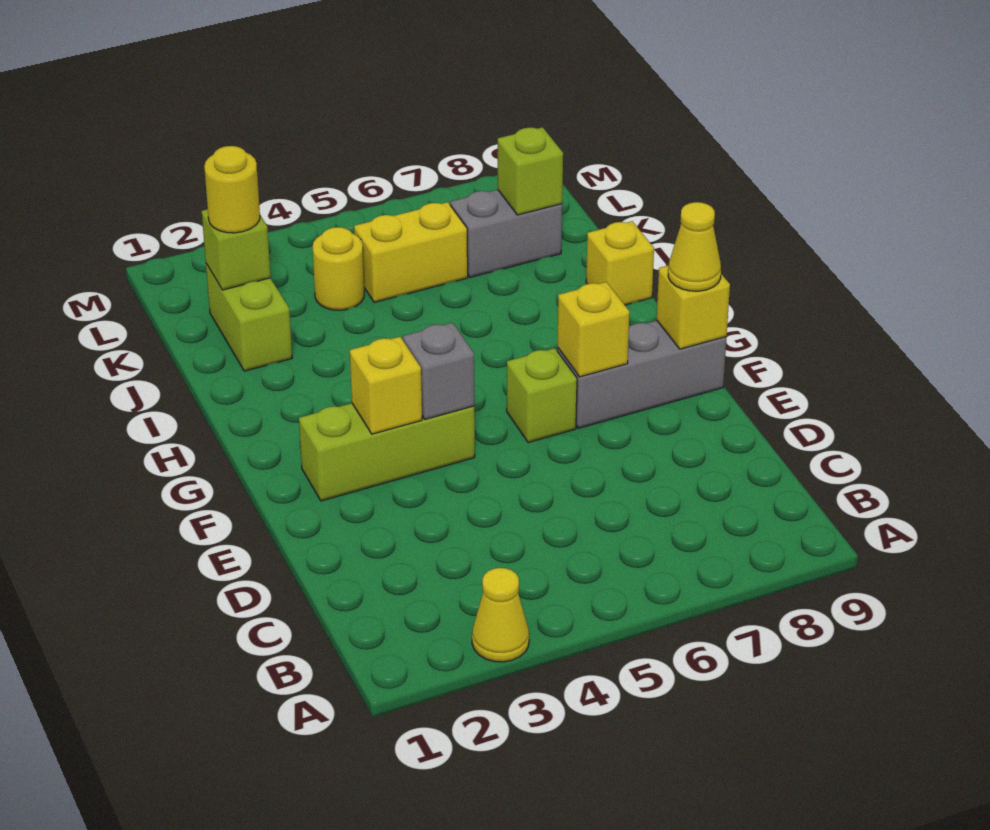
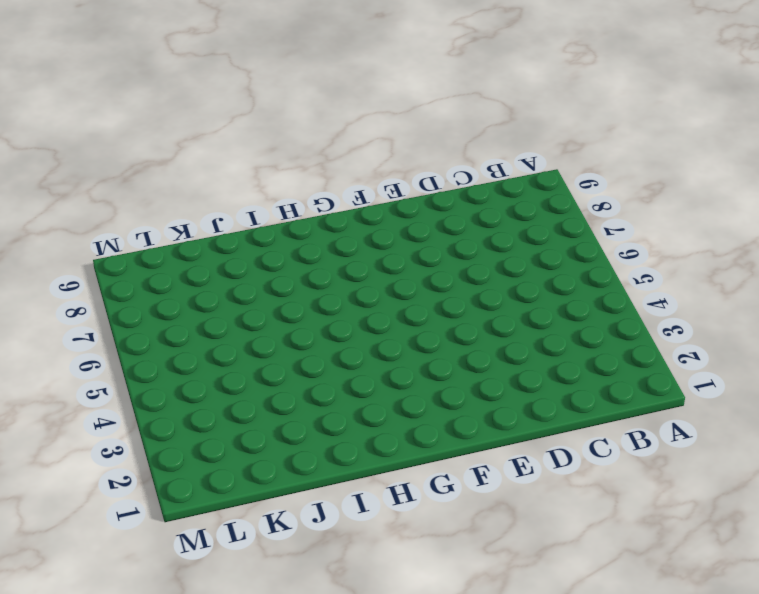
none -> yellow 1x1 cone [472,568,529,662]
none -> lime 1x3 brick [299,403,475,501]
none -> lime 1x1 brick [507,348,577,443]

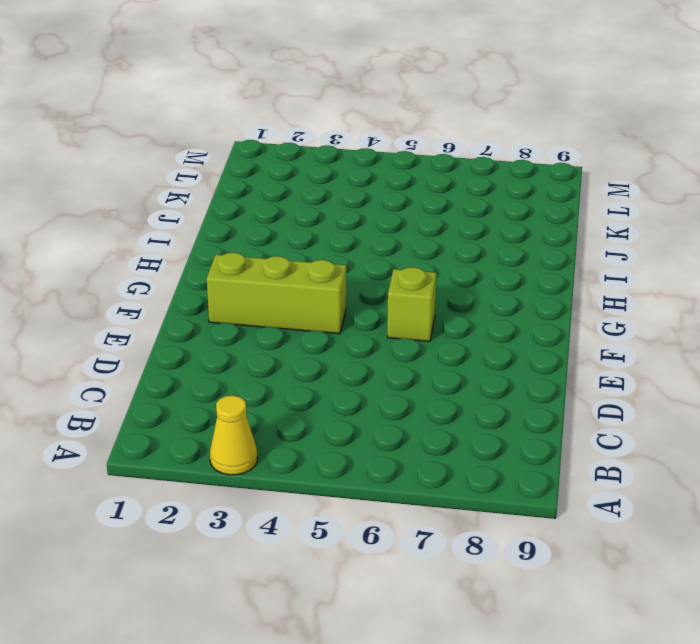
none -> grey 1x3 brick [557,321,726,428]
none -> yellow 1x1 brick [586,221,654,305]
none -> lime 1x2 brick [206,264,292,371]

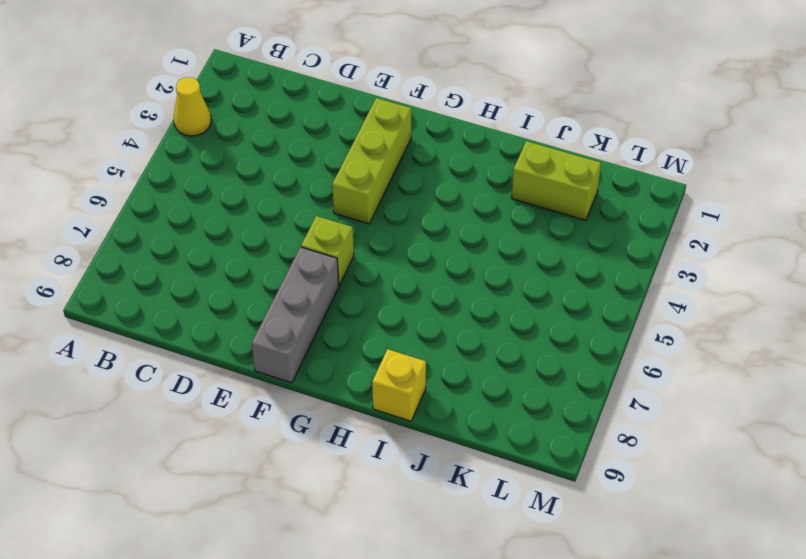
none -> yellow 1x1 round brick [313,227,364,310]
none -> yellow 1x2 brick [354,202,468,302]
none -> grey 1x2 brick [450,190,562,277]

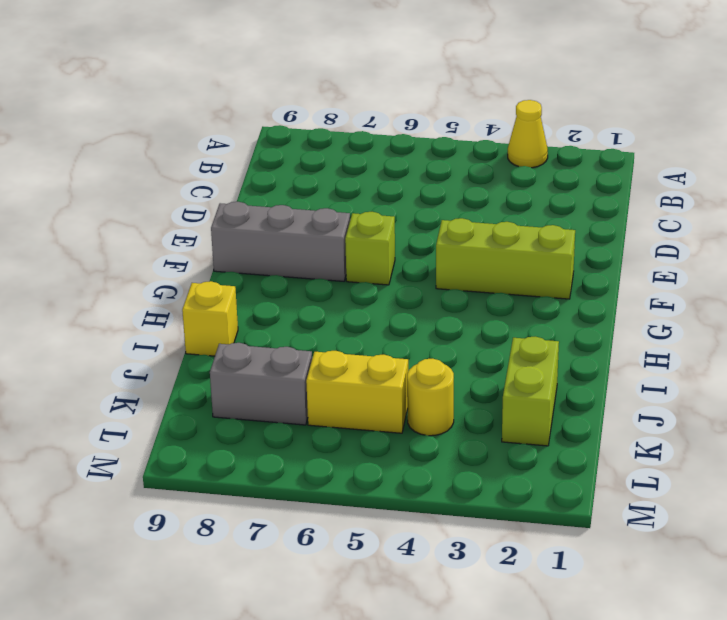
none -> yellow 1x1 brick [350,337,422,434]
none -> grey 1x1 brick [403,323,474,419]
none -> yellow 1x1 brick [557,282,630,377]

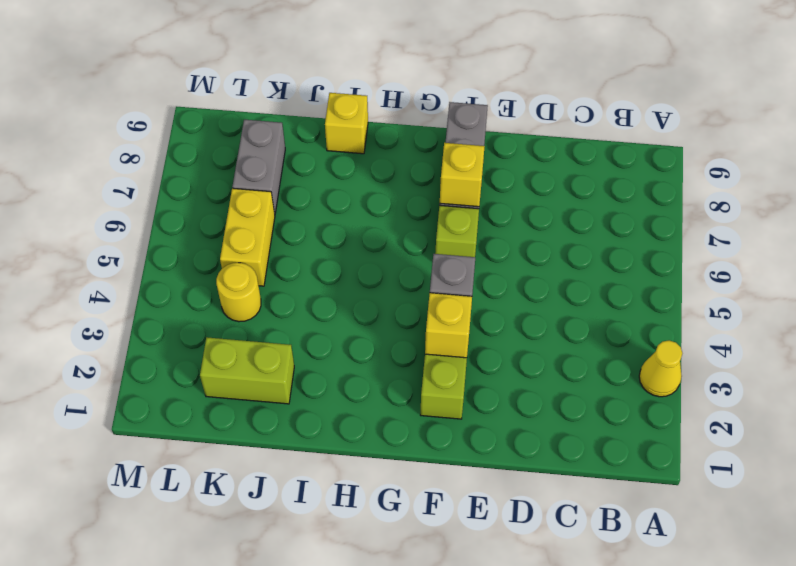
none -> yellow 1x1 brick [657,265,730,349]
none -> lime 1x1 brick [202,209,271,290]
none -> lime 1x1 brick [498,127,563,215]

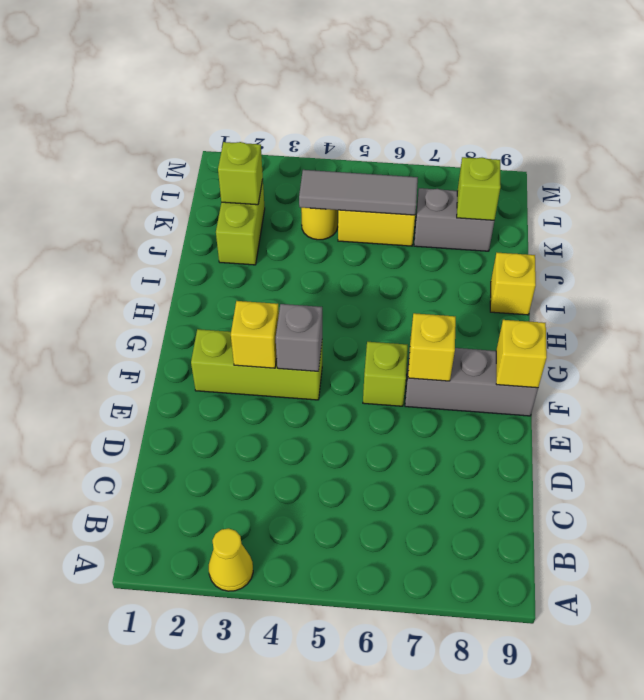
grey 1x3 tile [299,170,418,215] -> none
none -> yellow 1x1 cone [668,202,721,291]
none -> yellow 1x1 round brick [204,146,260,233]

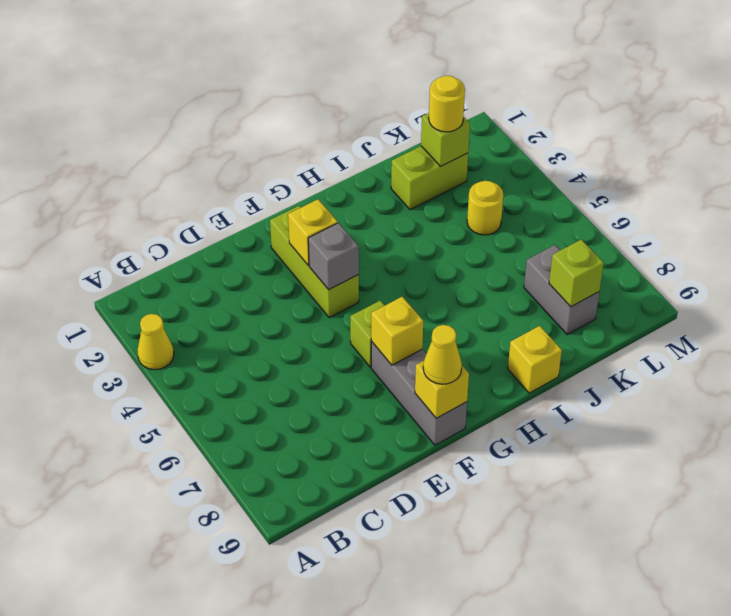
none -> yellow 1x2 brick [354,202,468,302]

